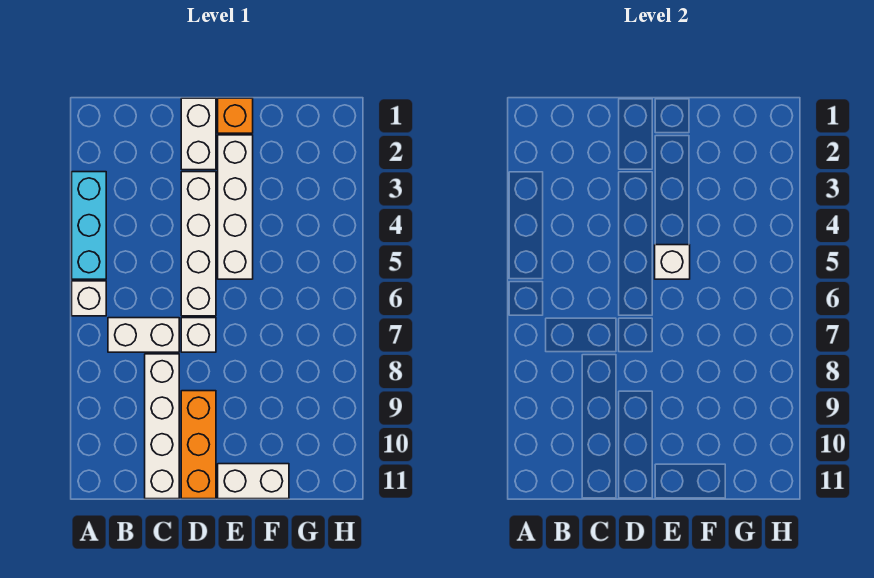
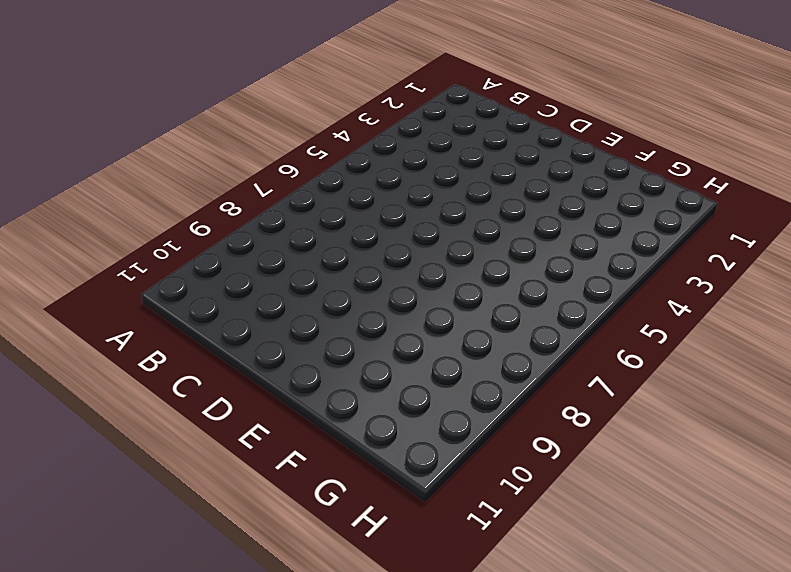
none -> cyan 1x3 brick [72,172,106,279]
none -> white 1x1 brick [72,281,106,316]
none -> white 1x2 brick [108,318,179,352]

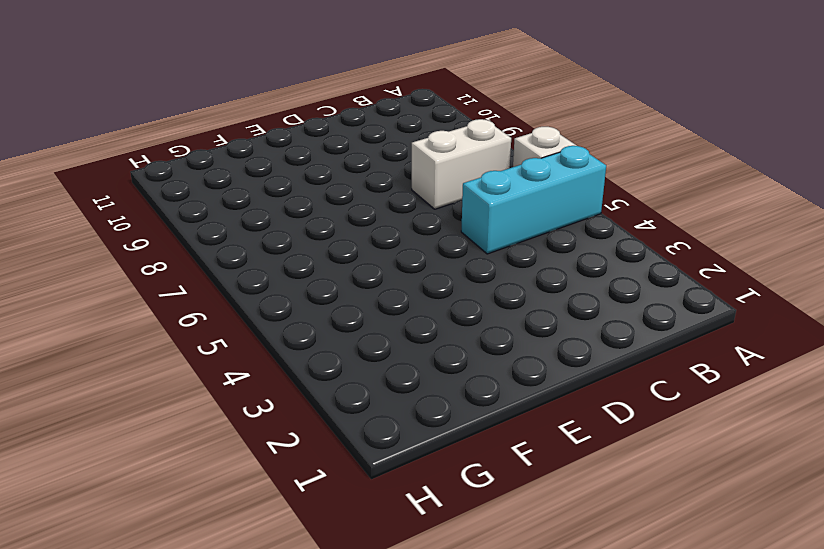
cyan 1x3 brick [461,146,606,254] -> cyan 1x3 brick turned to [72,172,106,279]
none -> white 1x4 brick [145,354,179,499]
none -> white 1x2 brick [181,98,216,170]
none -> white 1x4 brick [181,172,216,316]

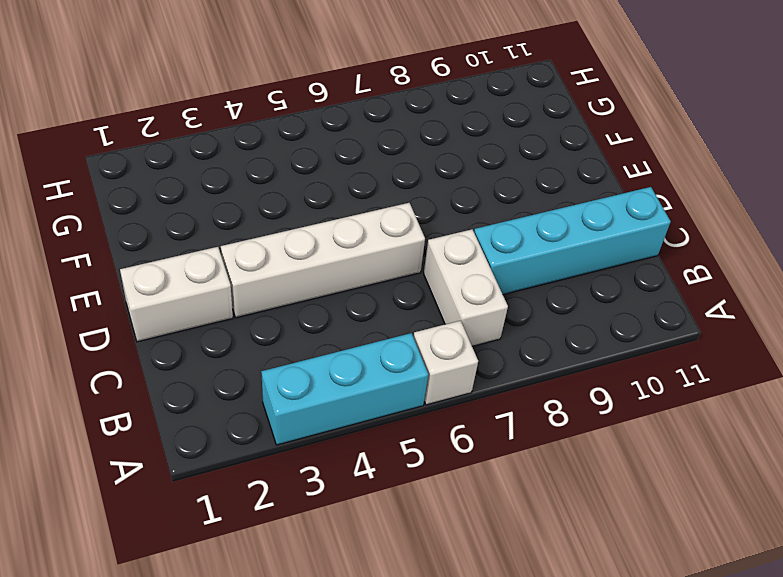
cyan 1x4 brick [474,187,671,295] -> white 1x4 brick [145,354,179,499]
none -> white 1x1 brick [181,318,216,352]
none -> orange 1x3 brick [181,391,216,499]
none -> orange 1x1 brick [218,98,253,133]

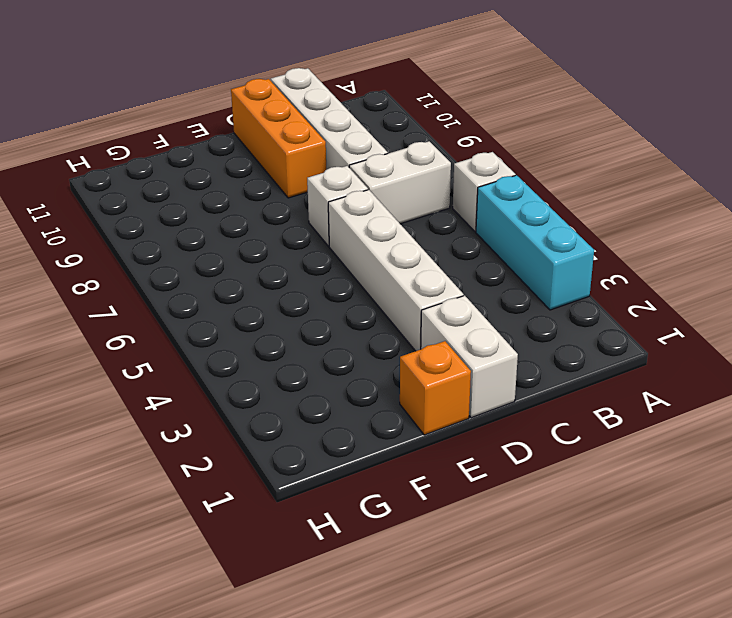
none -> white 1x4 brick [218,135,253,279]
none -> white 1x2 brick [218,464,289,499]
none -> white 1x1 brick [655,245,690,279]

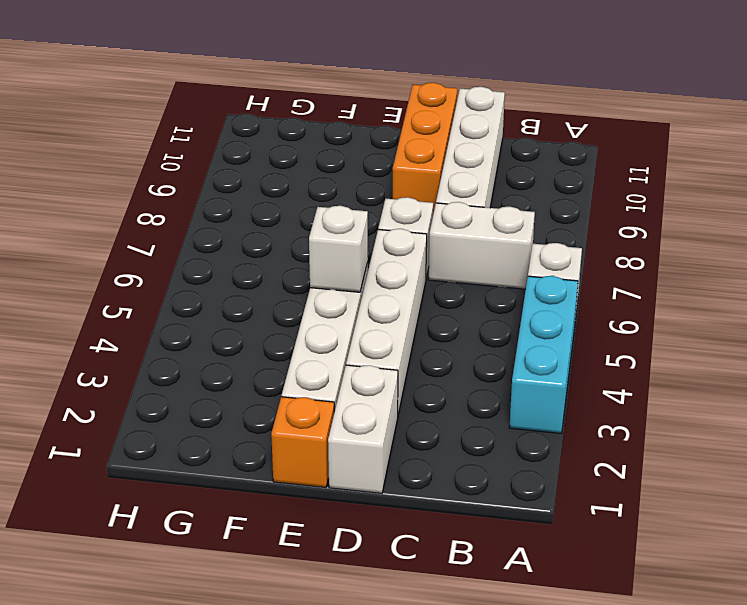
none -> white 1x2 brick [218,464,289,499]

